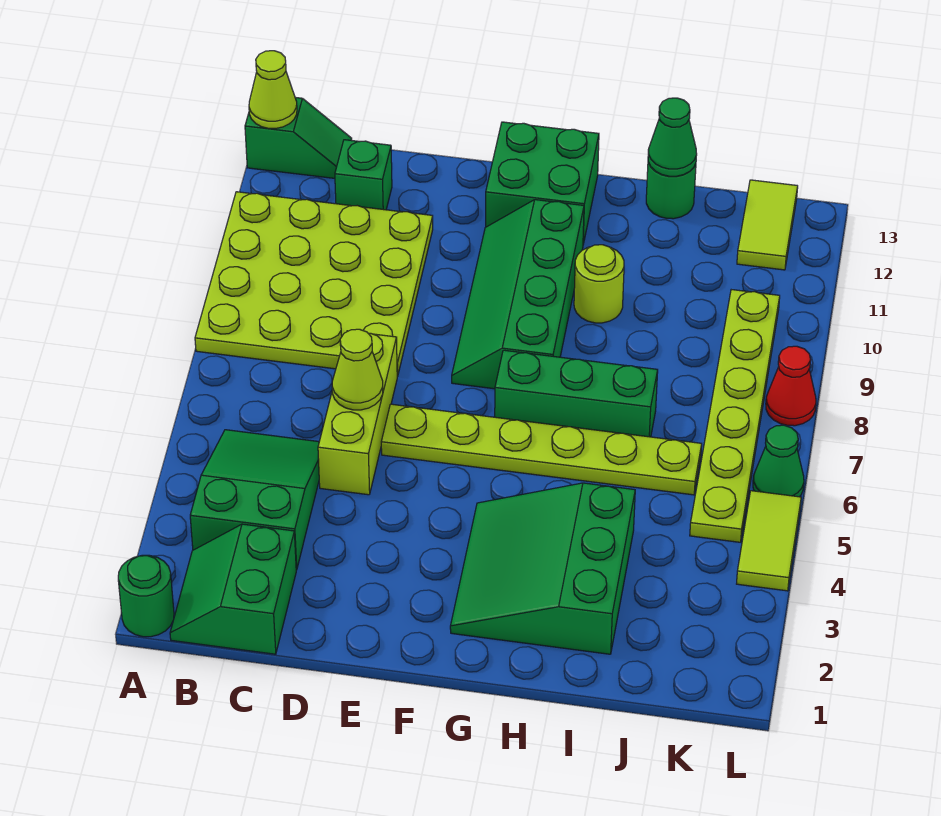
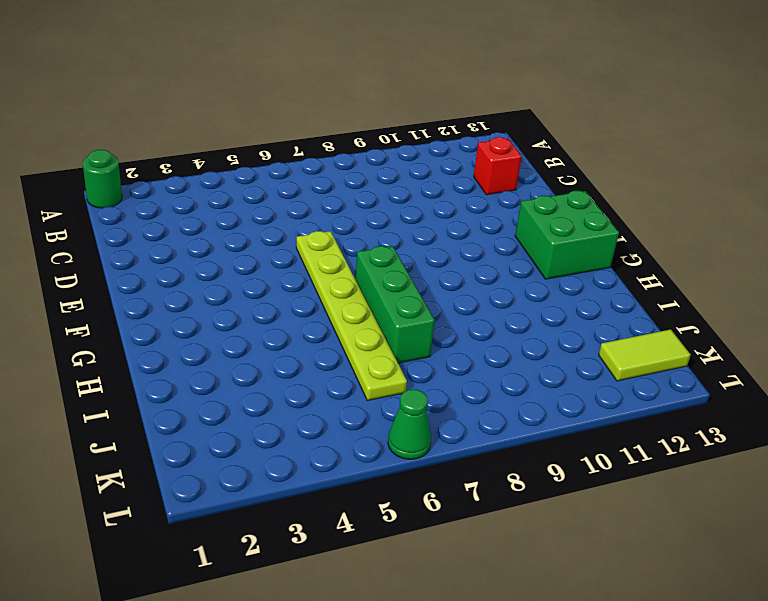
red 1x1 brick [474,137,522,195] -> green 1x1 brick [335,140,392,210]
none -> lime 4x4 plate [195,192,433,376]
none -> green 1x2 slope [245,97,352,178]
none -> green 2x2 slope [170,524,296,654]

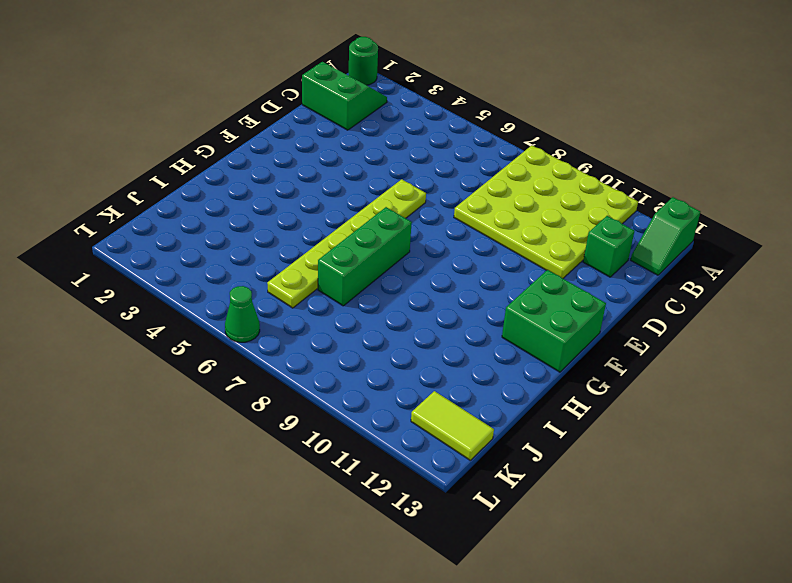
none -> green 2x3 slope [190,430,319,570]
none -> lime 1x3 brick [318,331,397,495]
none -> green 2x4 slope [452,200,584,389]

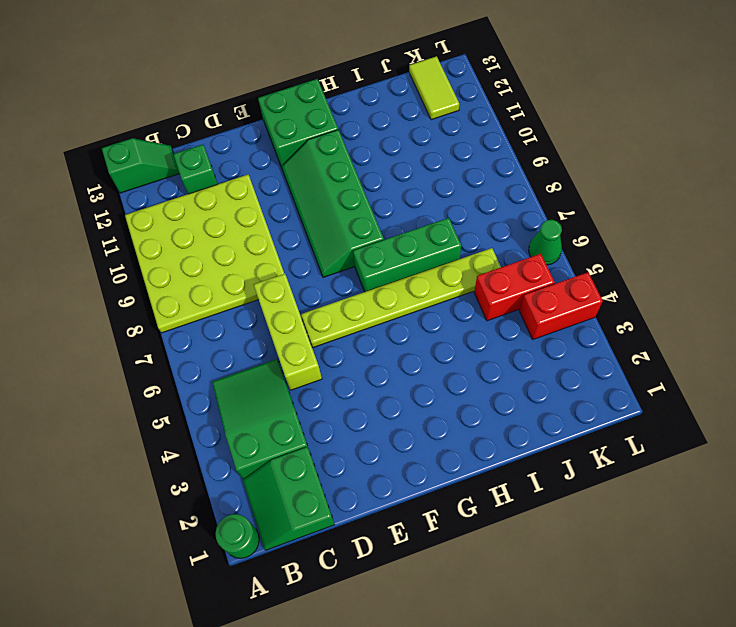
red 1x2 brick [474,254,555,321] -> lime 1x6 plate [690,290,780,542]
red 1x2 brick [519,272,603,339] -> lime 1x2 tile [737,491,801,591]
none -> green 3x3 slope [450,483,635,654]
none -> lime 1x1 round brick [574,245,624,323]
none -> green 1x1 round brick [646,162,696,219]

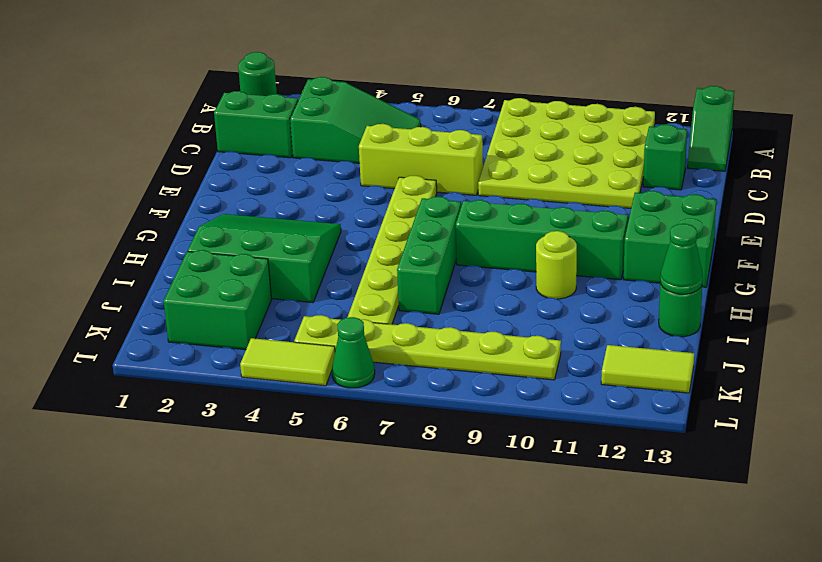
green 2x2 brick [164,250,271,350] -> none
none -> red 1x1 cone [766,346,816,426]
none -> lime 1x1 cone [249,51,297,128]
none -> lime 1x1 cone [332,329,383,410]

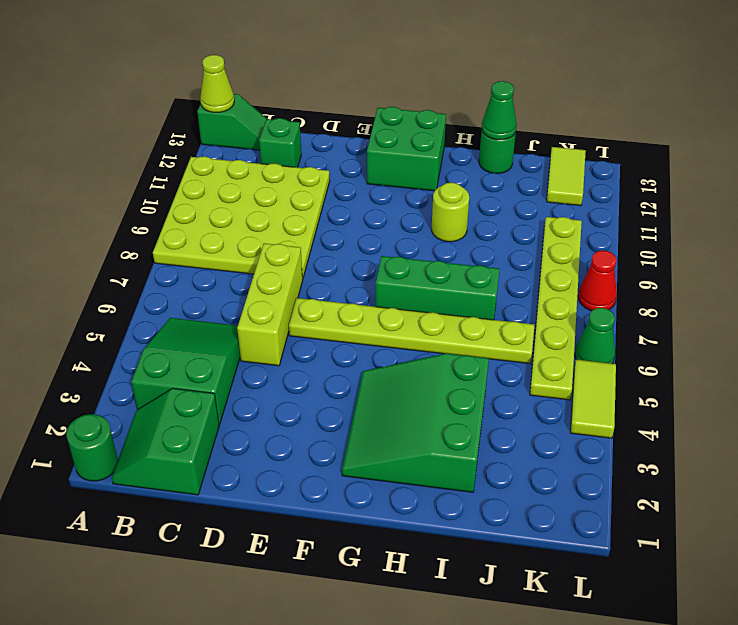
none -> green 2x4 slope [452,200,584,389]
none -> lime 1x1 cone [332,329,383,410]

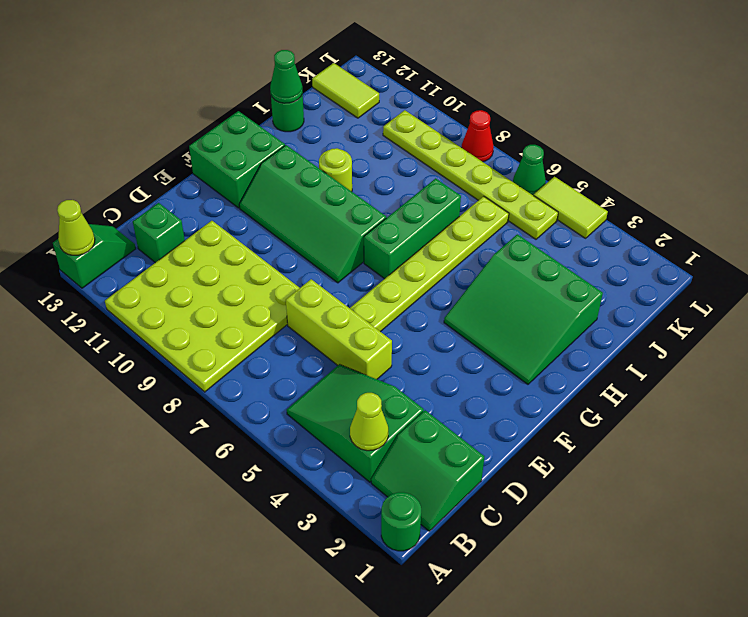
lime 1x1 cone [350,393,388,451] -> lime 1x1 cone moved to [332,329,383,410]

